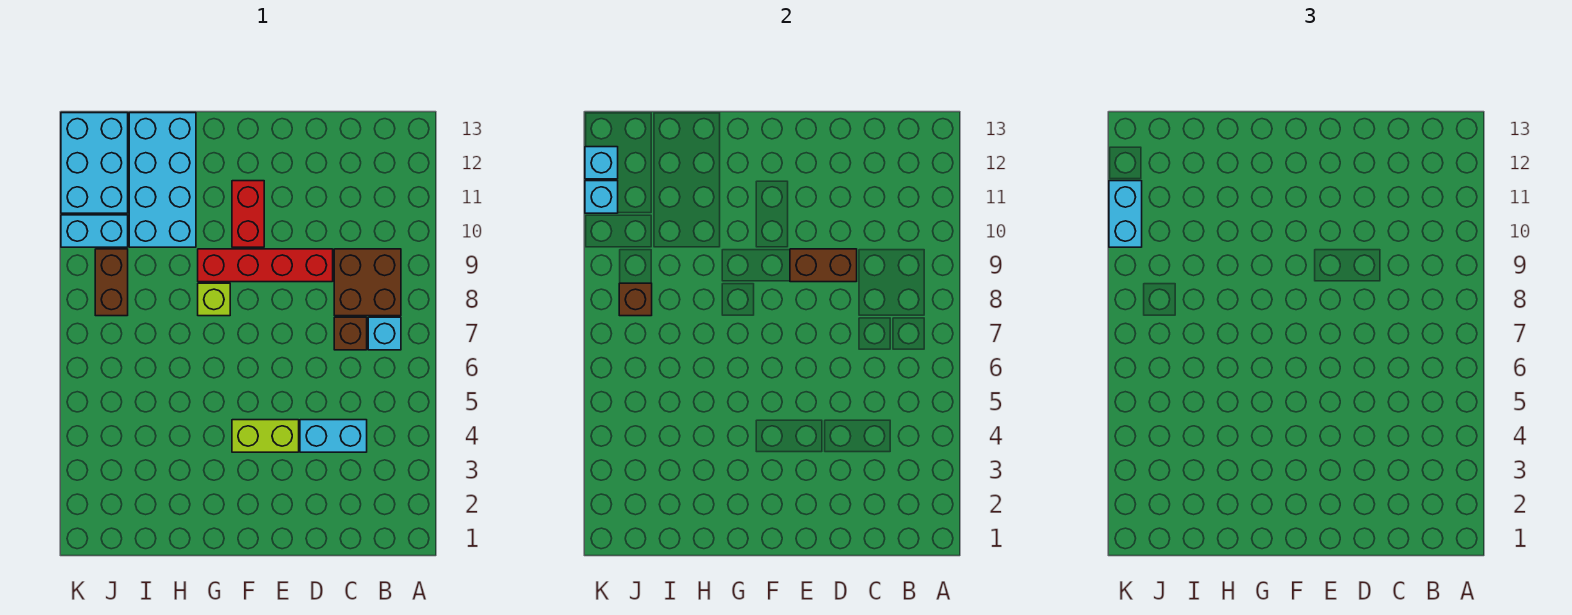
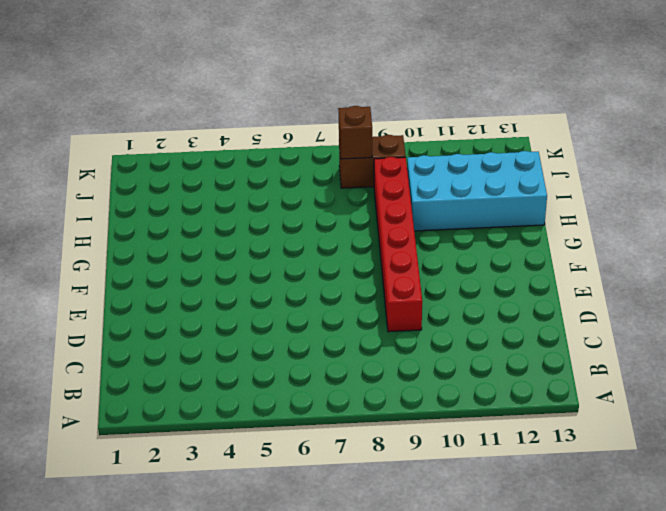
red 1x6 brick [374,157,422,332] -> red 1x4 brick [198,249,333,282]
none -> cyan 1x1 brick [368,317,401,350]
none -> brown 2x2 brick [334,249,401,316]
none -> cyan 1x2 brick [300,420,367,452]

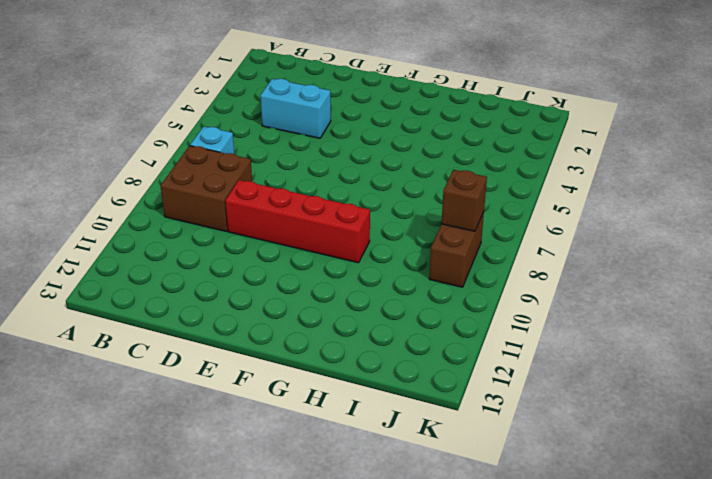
none -> brown 1x1 brick [334,317,367,350]
none -> lime 1x2 brick [232,420,299,452]
none -> red 1x2 brick [232,181,264,247]

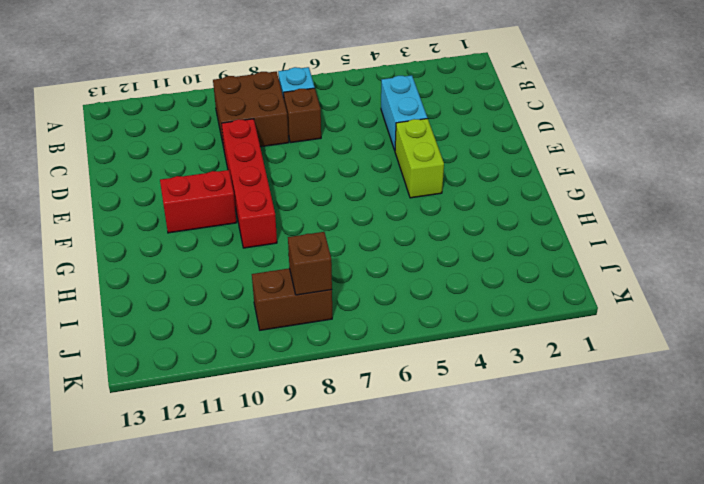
none -> lime 1x1 brick [198,283,230,316]
none -> cyan 2x4 brick [129,113,196,247]
none -> cyan 1x2 brick [61,215,128,247]

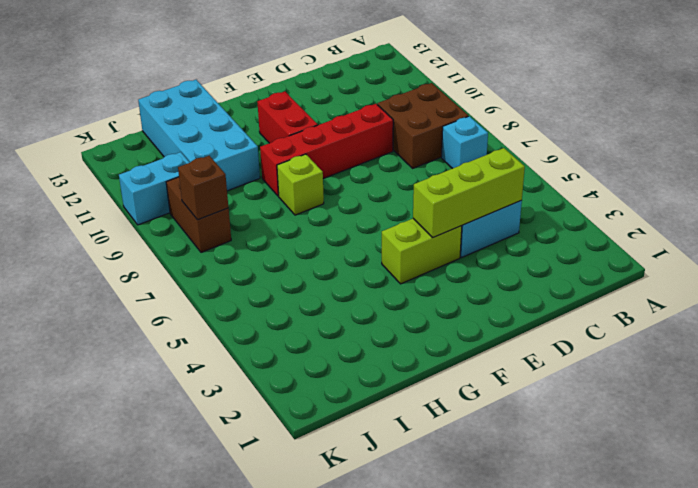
lime 1x3 brick [413,148,525,238] -> none
none -> brown 1x1 brick [334,317,367,350]
none -> cyan 2x3 brick [61,113,128,213]
none -> brown 1x2 brick [790,249,857,282]

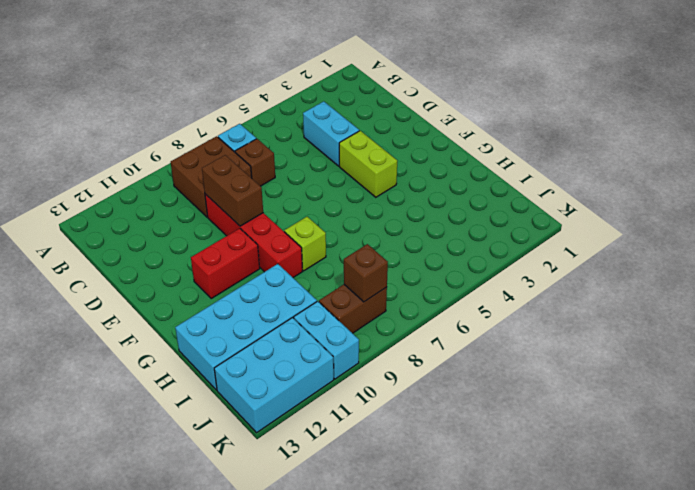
none -> cyan 1x1 brick [585,181,618,213]
none -> cyan 1x1 brick [585,147,618,179]
none -> cyan 1x2 brick [1109,181,1142,247]

